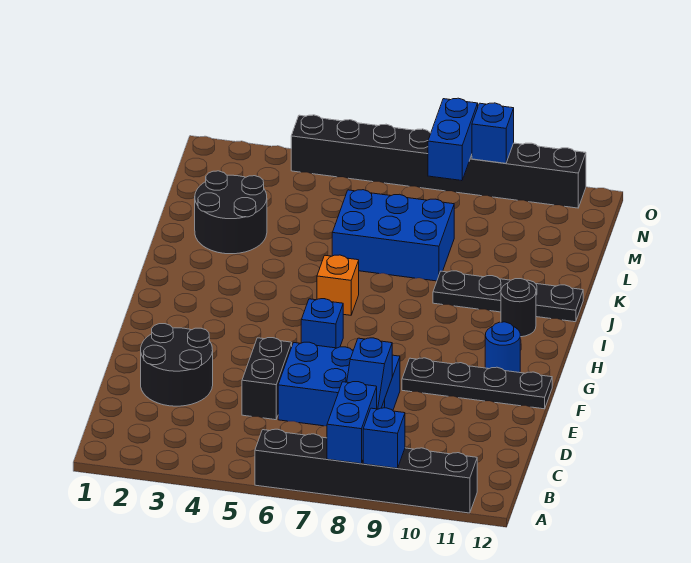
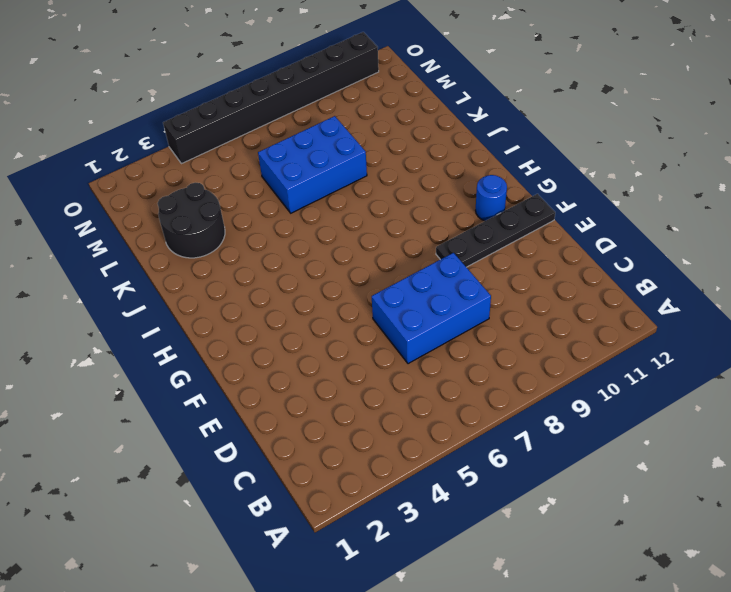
none -> black 1x6 brick [255,429,477,513]
none -> black 2x2 round brick [141,324,213,406]
none -> black 1x2 brick [242,338,292,420]

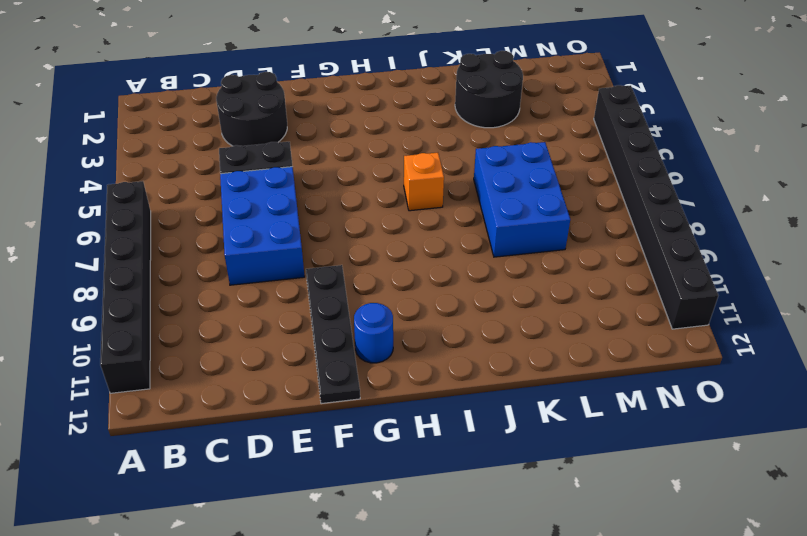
none -> blue 1x1 brick [301,299,343,348]
none -> black 1x1 round brick [501,279,536,337]
none -> black 1x4 plate [433,271,583,322]

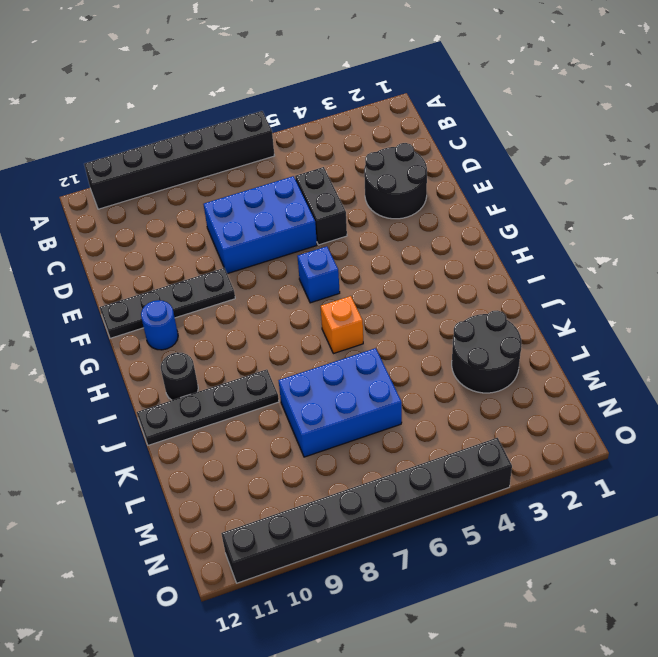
none -> blue 1x2 brick [327,382,377,464]
none -> blue 1x1 brick [363,408,405,468]
none -> blue 1x2 slope [347,338,392,409]

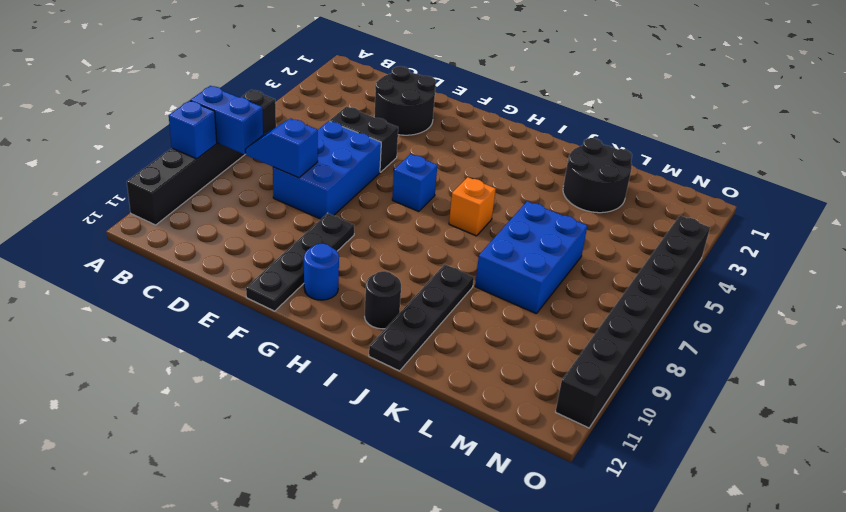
none -> blue 1x2 brick [428,98,478,181]
none -> blue 1x1 brick [472,103,514,163]

